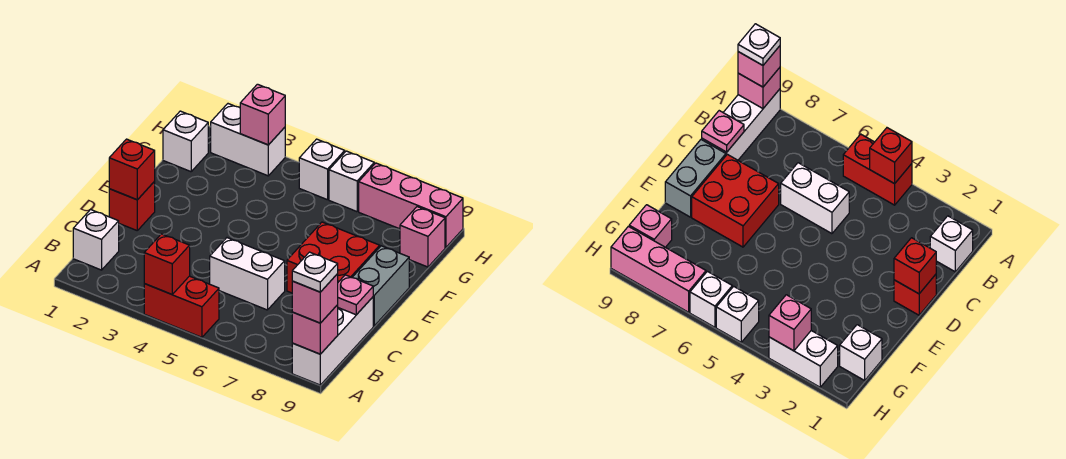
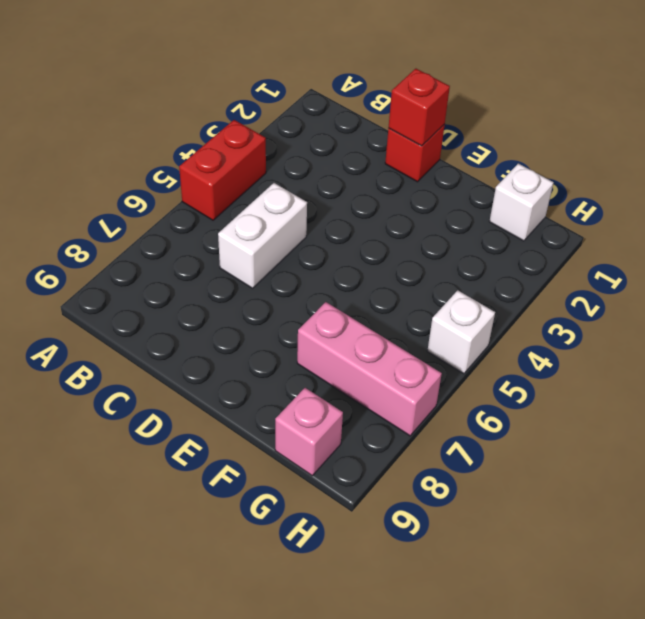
pink 1x3 brick [297,302,442,436] -> pink 1x3 brick turned to [359,163,463,247]
none -> white 1x3 brick [292,297,373,385]
none -> white 1x1 brick [73,210,119,270]
none -> red 2x2 brick [287,222,380,293]

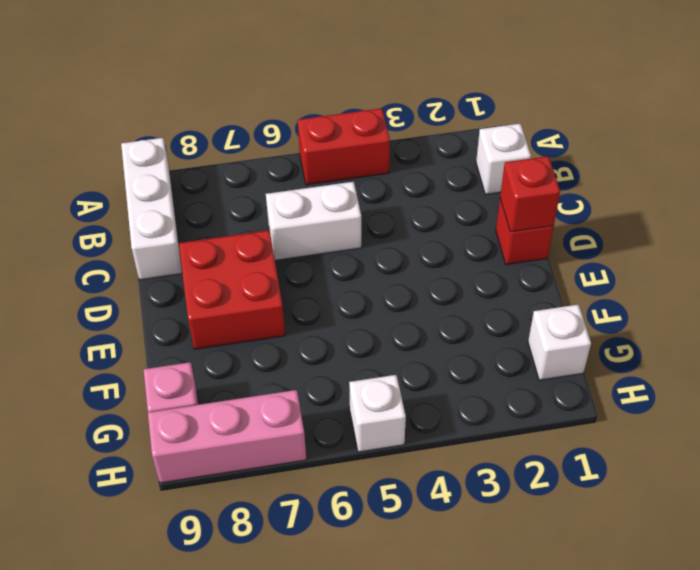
none -> grey 1x2 brick [352,246,409,326]
none -> white 1x2 brick [211,104,285,176]
none -> white 1x1 brick [329,151,374,212]

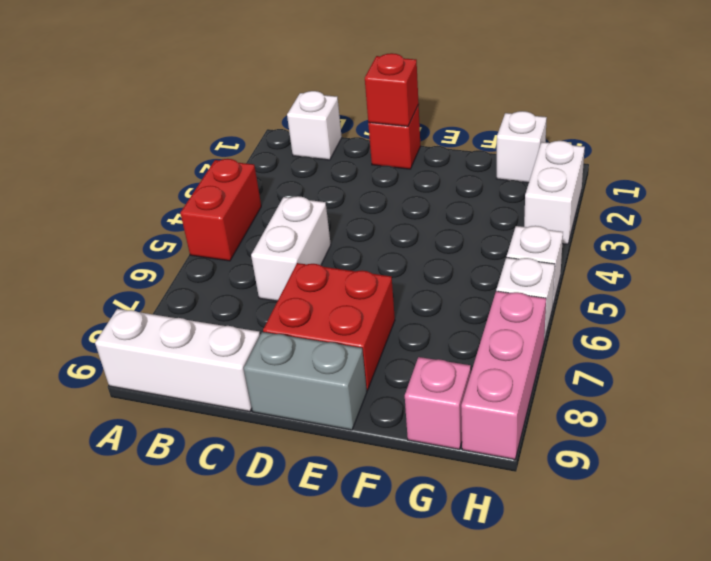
none -> red 1x1 brick [144,234,190,295]
none -> pink 1x1 brick [292,305,338,354]
none -> pink 1x1 plate [338,275,373,315]

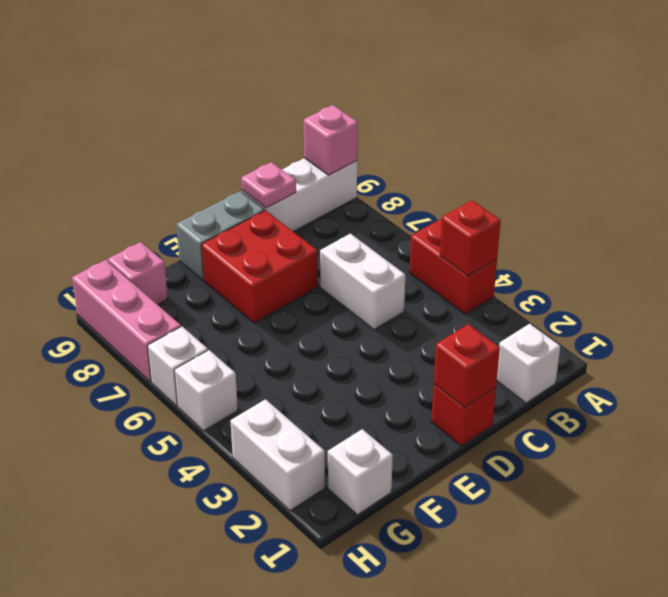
none -> pink 1x1 brick [240,84,285,145]
none -> pink 1x1 brick [292,274,338,323]
none -> white 1x1 plate [292,252,338,292]

